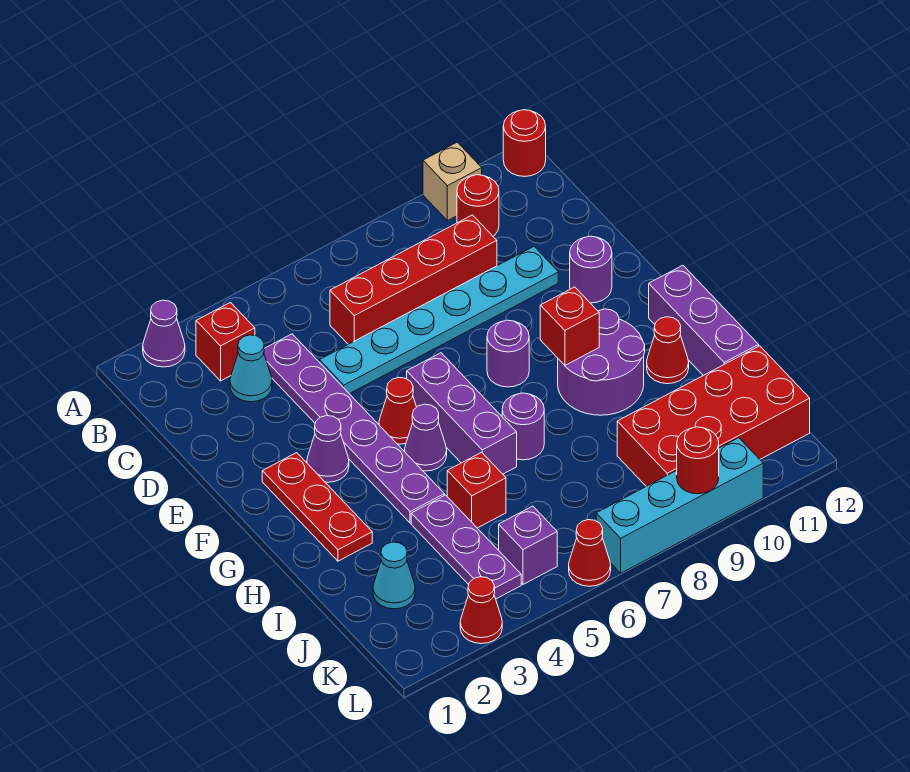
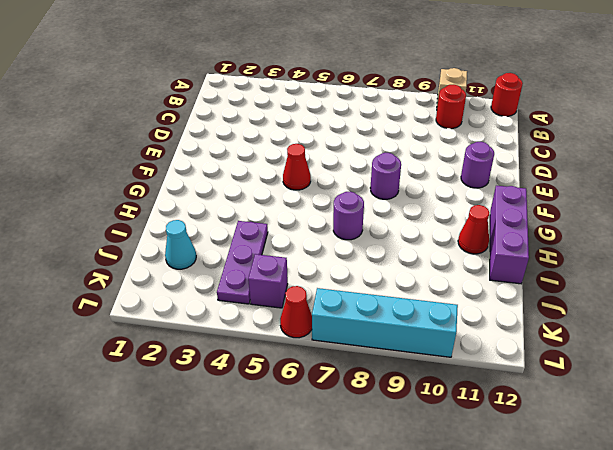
none -> purple 1x1 cone [143,300,185,367]
none -> red 1x1 brick [196,303,255,381]
none -> cyan 1x1 cone [230,335,272,402]
none -> purple 1x6 plate [264,334,444,523]

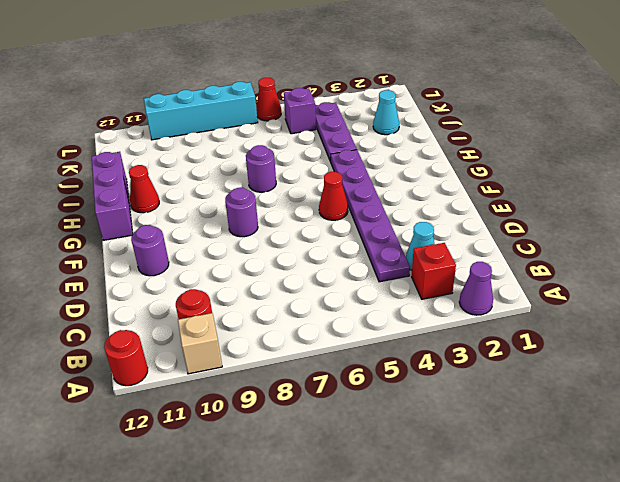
none -> red 1x4 brick [330,215,497,344]
none -> cyan 1x6 plate [319,247,558,394]
none -> red 1x3 plate [262,453,372,561]
none -> purple 1x1 cone [307,416,349,482]

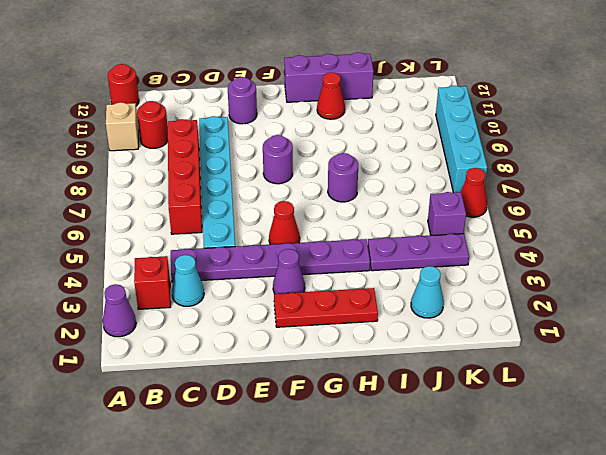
none -> purple 1x3 brick [407,353,517,474]
none -> purple 1x1 cone [405,404,447,471]
none -> purple 2x2 round brick [558,309,645,415]
none -> red 1x1 brick [447,452,506,528]

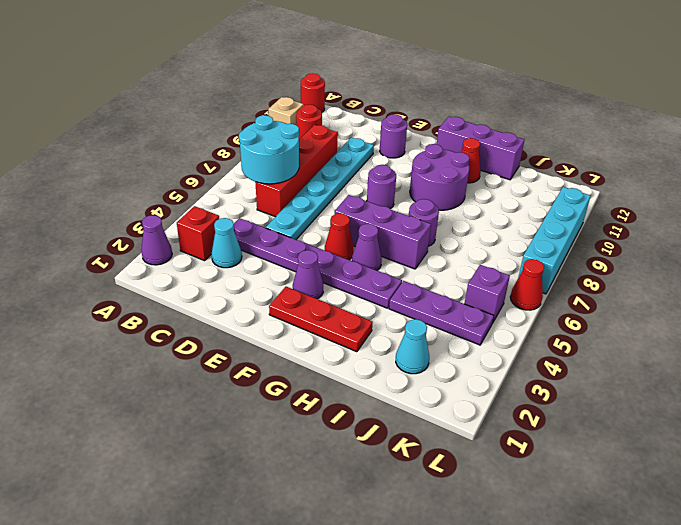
cyan 2x2 round brick [239,115,299,184] -> none
none -> red 1x1 brick [447,452,506,528]
none -> red 2x4 brick [617,346,810,486]
none -> red 1x1 cone [460,577,502,644]
none -> red 1x1 brick [540,287,599,365]

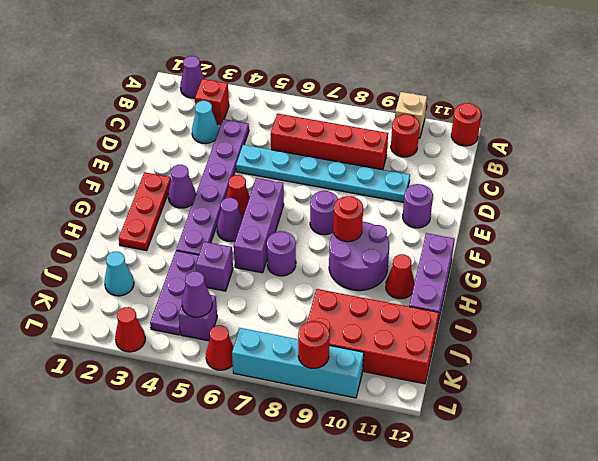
red 1x1 round brick [333,196,363,242] -> red 1x1 brick [540,287,599,365]
purple 1x1 brick [196,242,233,291] -> red 1x1 brick [447,452,506,528]
purple 1x1 cone [182,271,212,317] -> none

